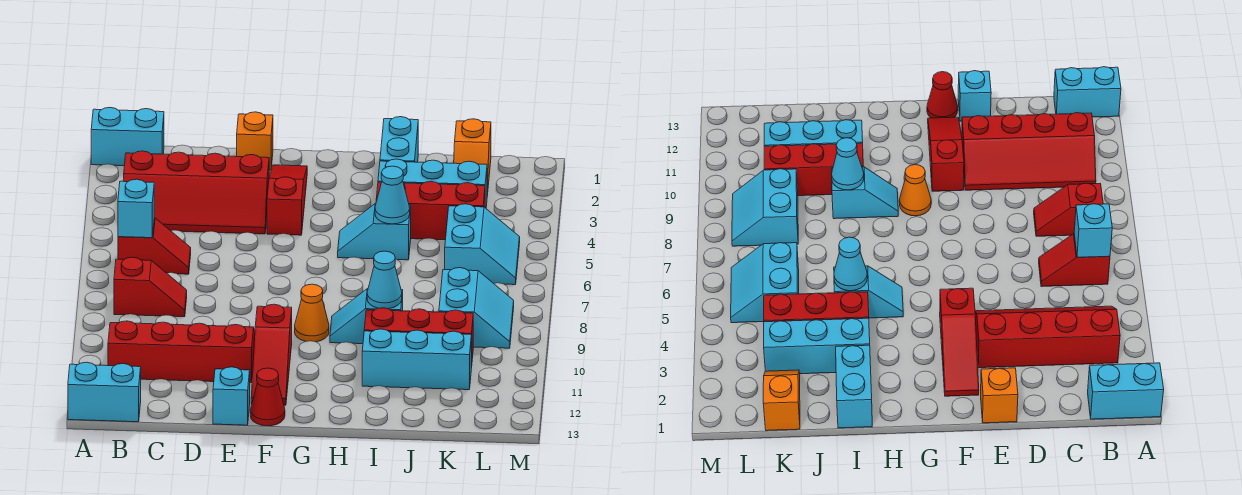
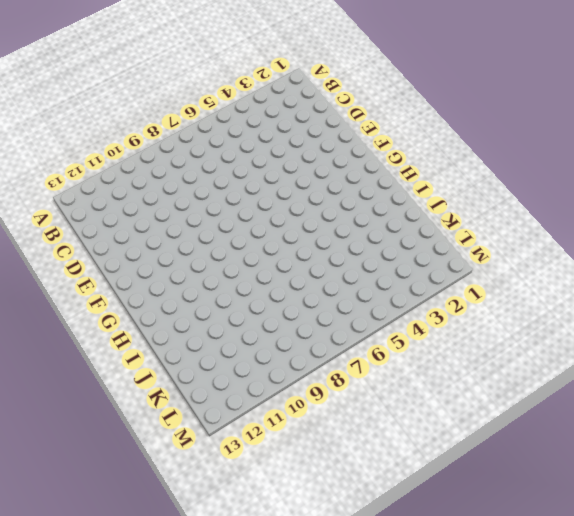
none -> cyan 1x2 brick [91,108,164,166]
none -> cyan 1x2 brick [68,362,141,422]
none -> red 2x4 slope [123,151,269,234]

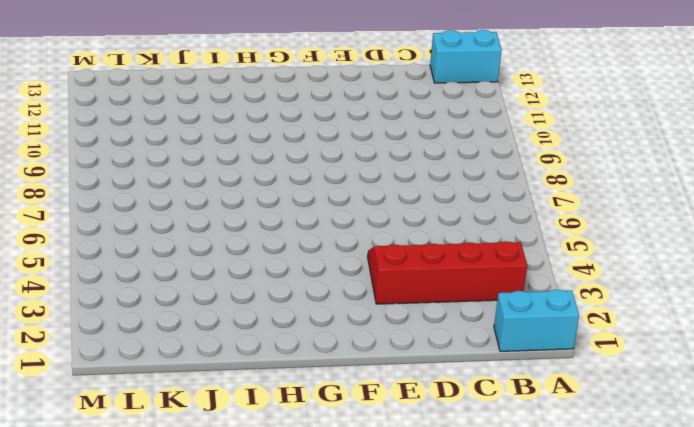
none -> red 1x2 slope [118,218,191,274]
none -> red 1x2 slope [114,257,187,317]
none -> red 2x4 slope [108,321,255,383]

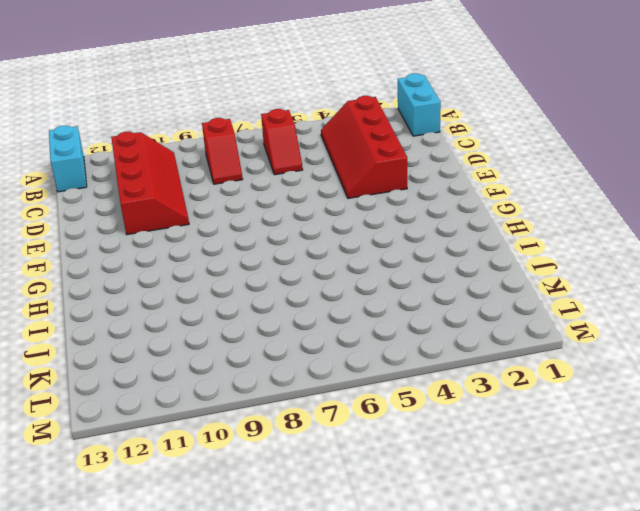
none -> orange 1x1 brick [237,112,273,170]
none -> cyan 1x1 brick [213,367,250,425]
none -> red 1x3 slope [267,165,307,235]

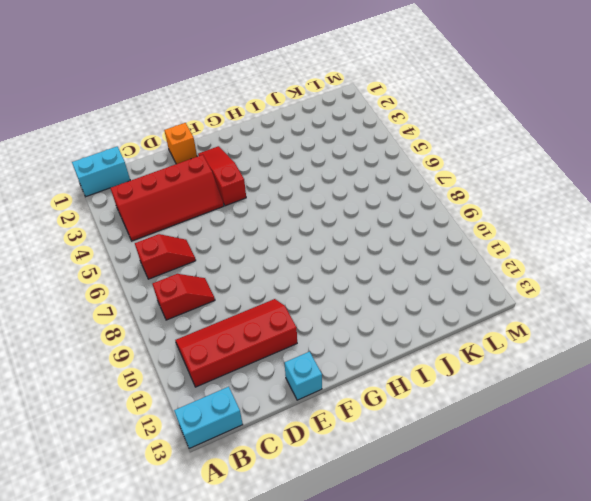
none -> red 1x3 slope [251,304,292,405]
none -> red 1x1 cone [250,368,285,426]
none -> orange 1x1 cone [295,284,329,342]

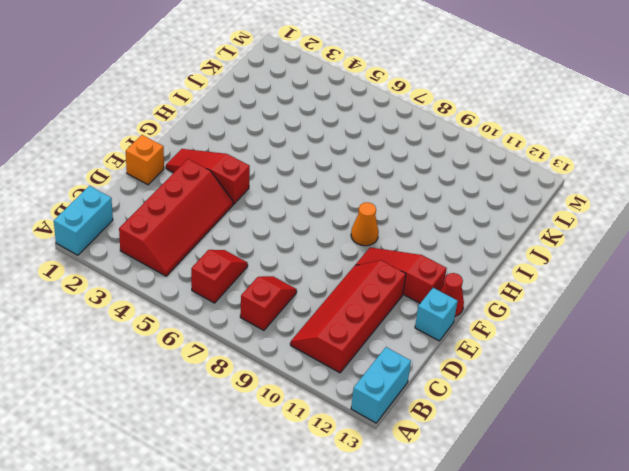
red 1x3 slope [356,247,447,303] -> red 1x3 slope turned to [251,304,292,405]
none -> cyan 1x2 slope [338,204,411,260]
none -> cyan 1x2 slope [330,289,403,344]
none -> cyan 1x2 brick [380,117,418,162]

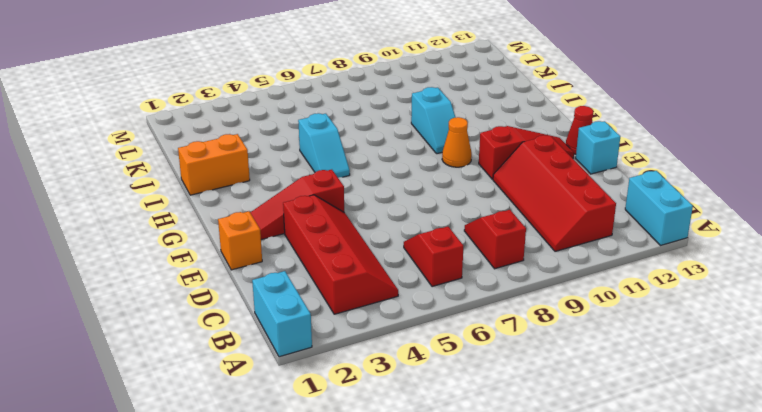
orange 1x2 brick [178,134,250,195] -> cyan 1x2 brick [380,117,418,162]
none -> cyan 1x3 brick [378,159,487,208]
none -> red 1x3 brick [376,182,485,240]
none -> red 1x3 brick [364,308,473,368]

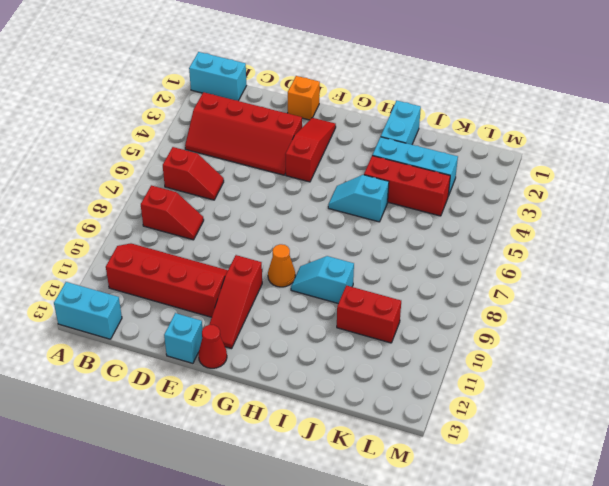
red 1x2 brick [337,285,401,343] -> red 1x3 brick [364,308,473,368]
none -> cyan 1x3 brick [362,329,471,390]
none -> orange 1x2 slope [454,119,491,195]
none -> cyan 2x2 slope [445,204,520,285]

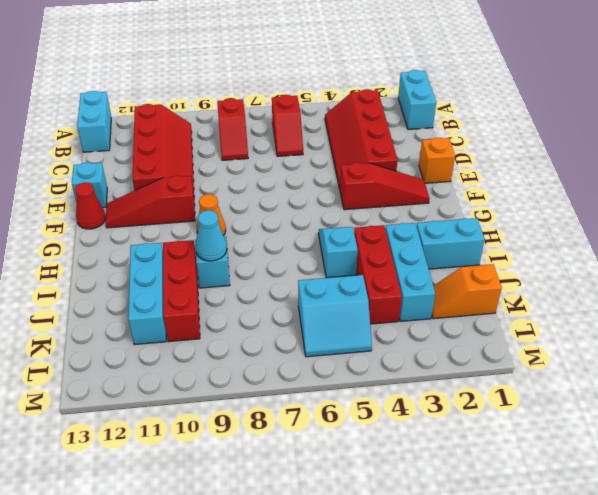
none -> cyan 2x2 slope [439,268,514,348]
none -> cyan 1x1 brick [118,179,154,238]
none -> cyan 1x1 cone [375,166,410,224]

